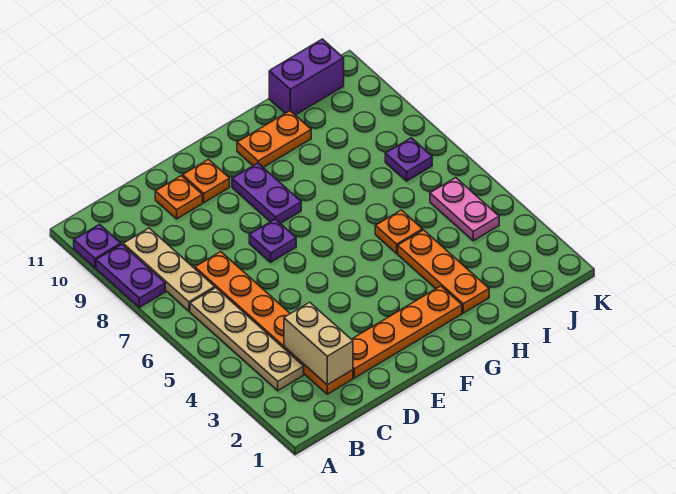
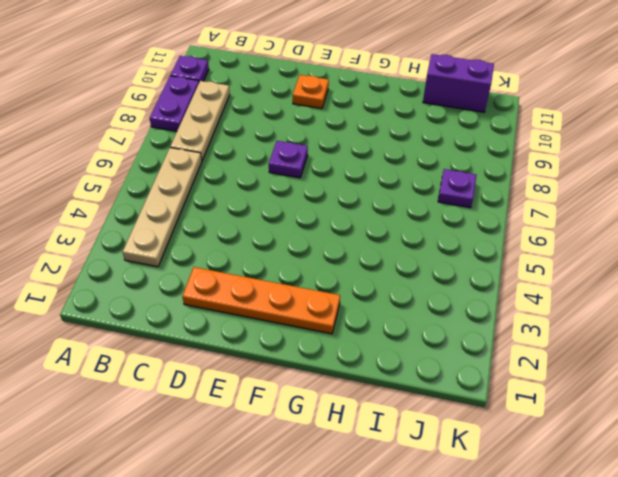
none -> orange 1x6 plate [195,252,353,394]
none -> orange 1x1 plate [155,176,203,219]
none -> purple 1x2 plate [232,163,301,223]

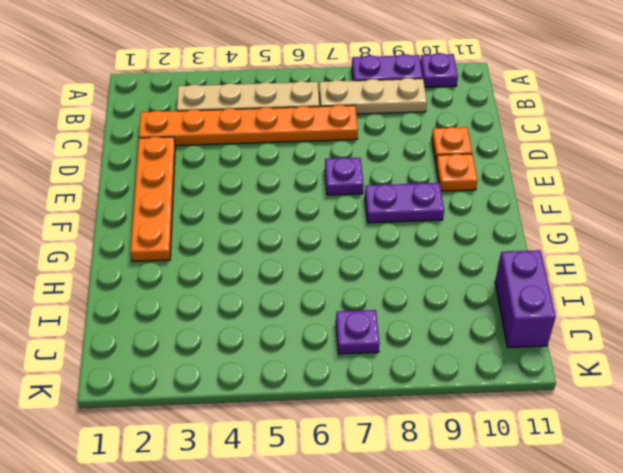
none -> orange 1x2 plate [237,111,311,167]
none -> orange 1x3 plate [398,230,489,313]
none -> orange 1x1 plate [375,210,423,253]

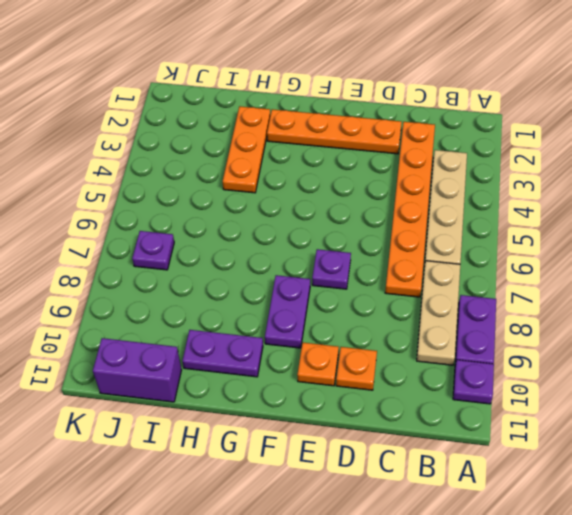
purple 1x2 plate [182,330,263,377] -> orange 1x2 plate [237,111,311,167]
none -> orange 1x1 plate [375,210,423,253]
none -> pink 1x2 plate [430,178,499,241]
none -> tan 1x2 brick [284,302,353,385]

